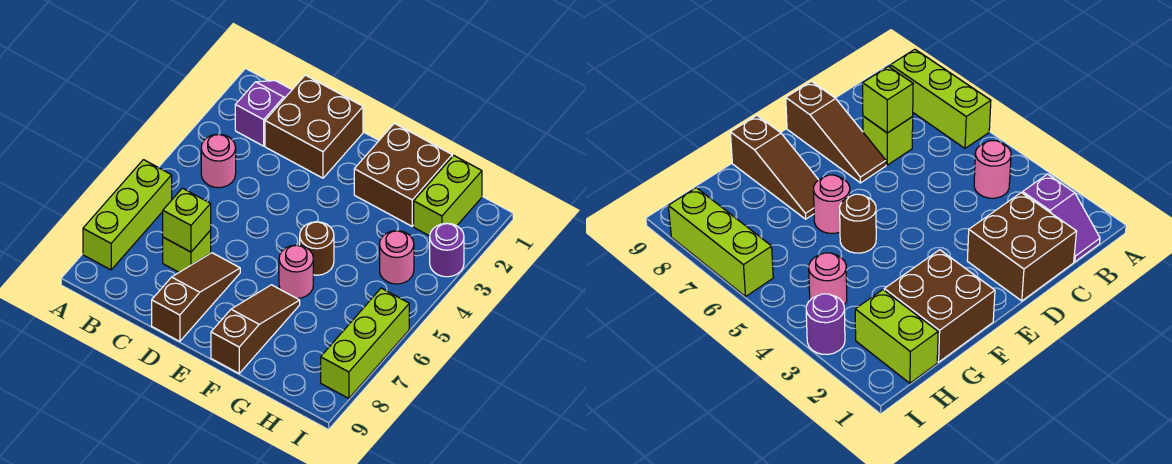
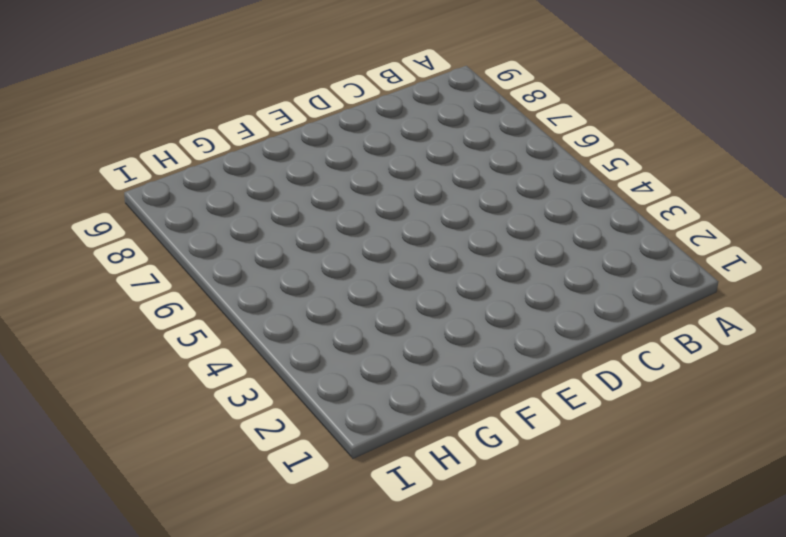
none -> lime 1x3 brick [83,160,172,270]
none -> purple 1x2 slope [235,81,292,146]
none -> pink 1x1 round brick [201,134,236,188]

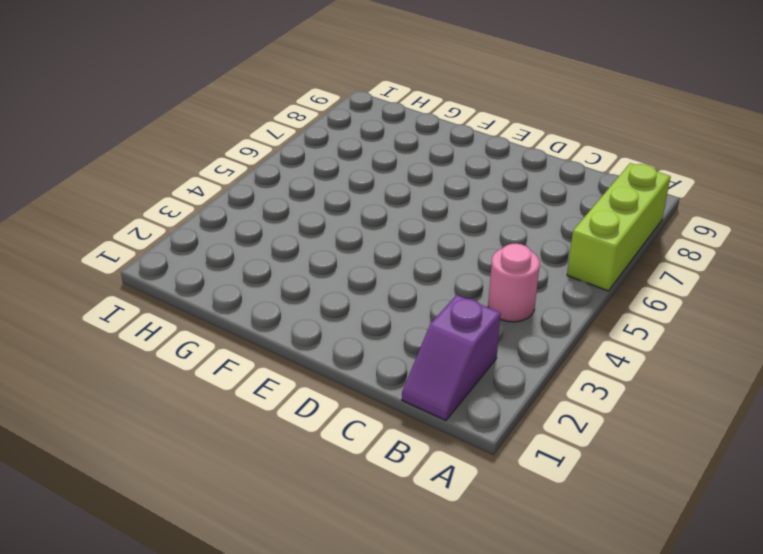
none -> brown 2x2 brick [265,75,363,178]
none -> lime 1x1 brick [163,231,211,272]
none -> brown 1x3 slope [152,253,240,341]

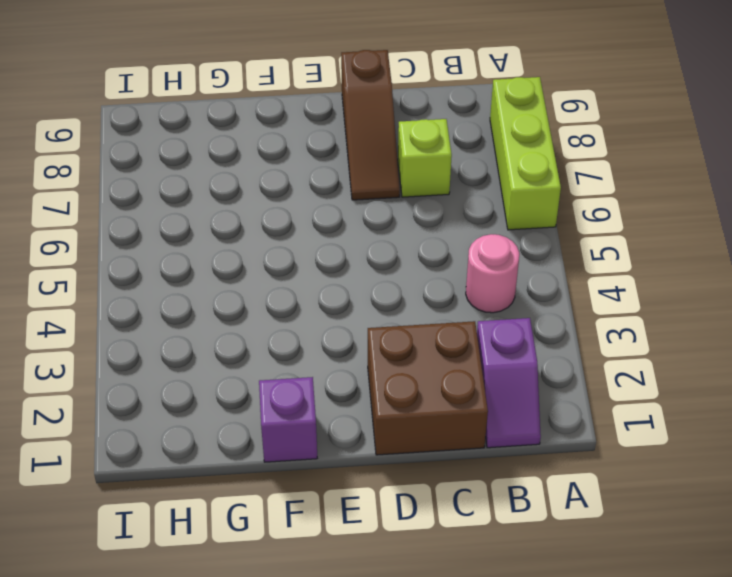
purple 1x1 brick [259,377,317,462] -> brown 2x2 brick [354,123,452,226]
none -> brown 1x1 round brick [300,222,334,275]
none -> pink 1x1 round brick [279,245,313,298]
none -> brown 1x3 slope [211,285,300,373]

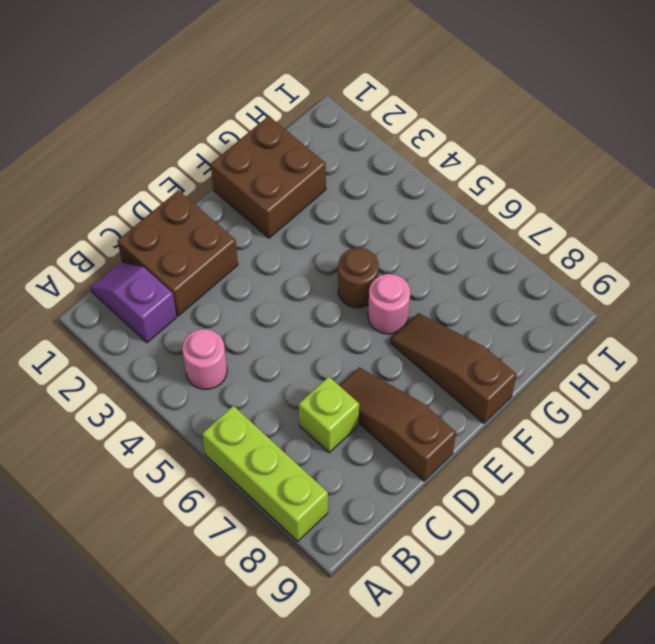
none -> lime 1x2 brick [414,156,482,236]
none -> pink 1x1 round brick [380,231,414,284]
none -> purple 1x1 round brick [430,223,464,277]

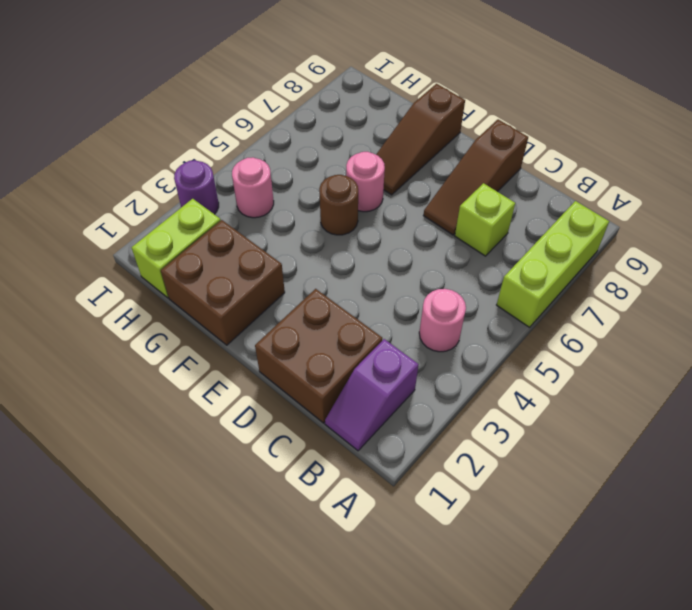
none -> lime 1x3 brick [321,288,409,398]
none -> lime 1x1 brick [163,188,211,252]

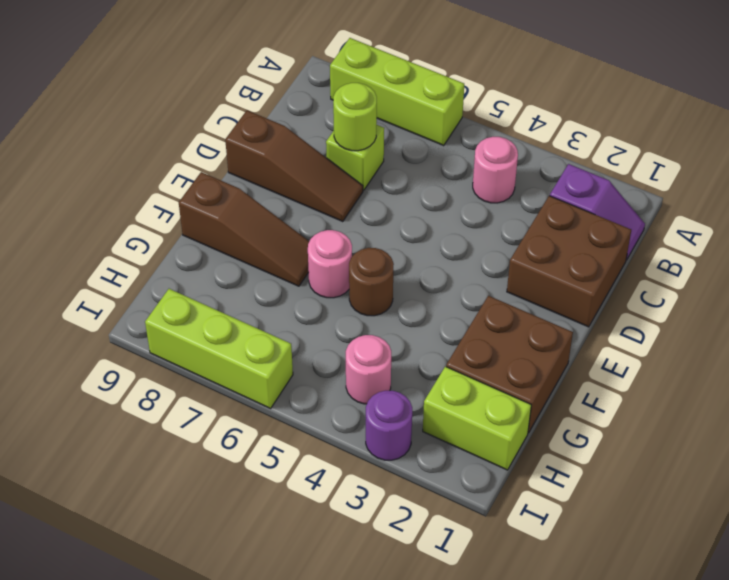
lime 1x1 round brick [333,83,377,151] -> lime 1x1 brick [163,188,211,252]

